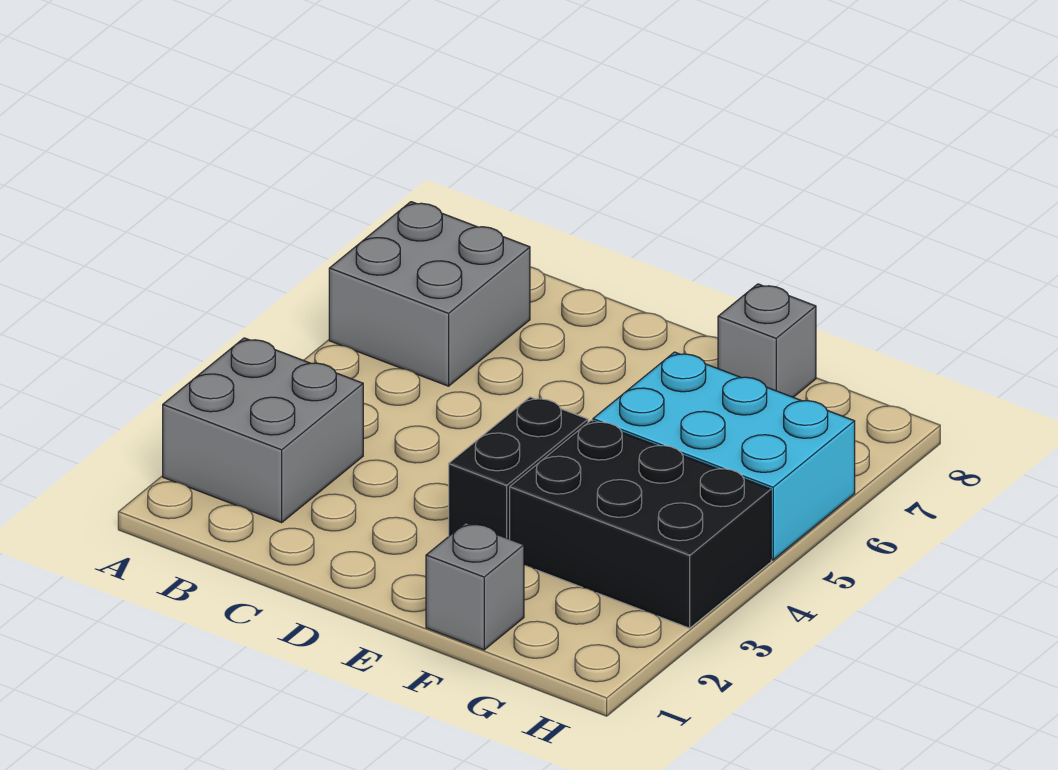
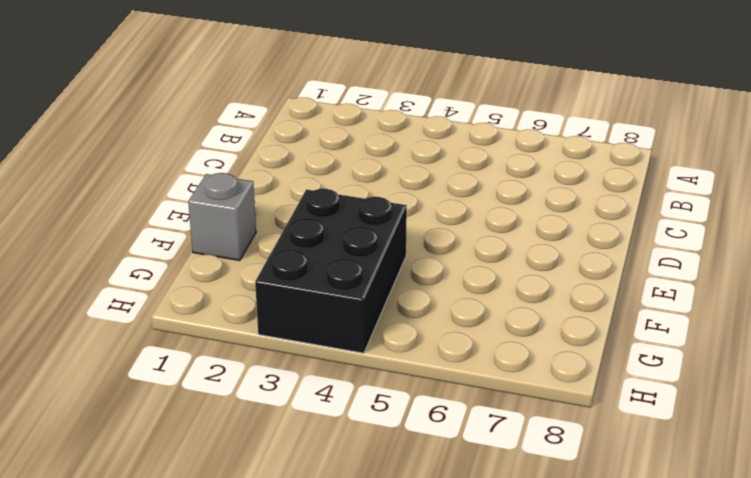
none -> grey 2x2 brick [163,338,363,522]
none -> grey 2x2 brick [329,202,530,386]

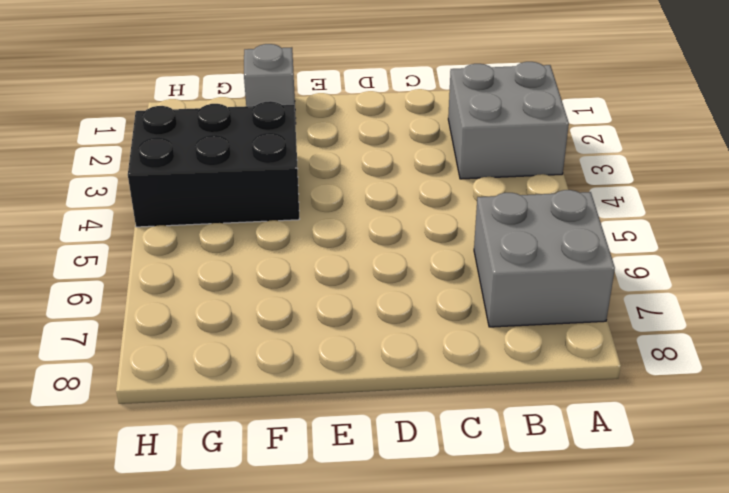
none -> black 1x2 brick [449,397,588,539]
none -> cyan 2x3 brick [593,352,855,560]

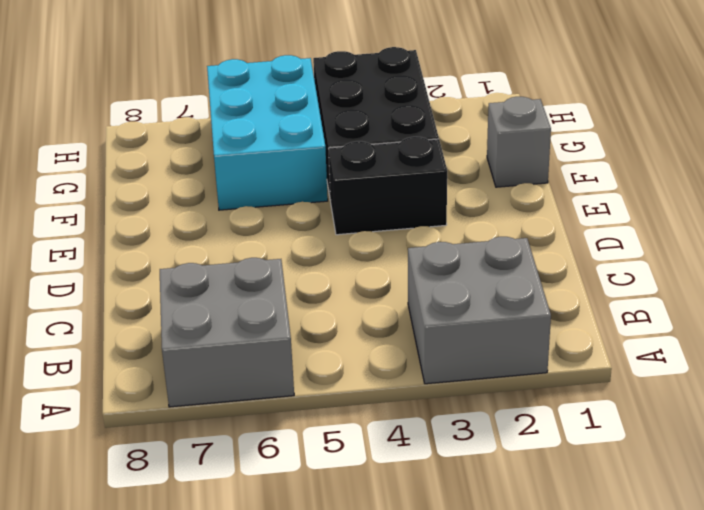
none -> grey 1x1 brick [718,284,816,397]

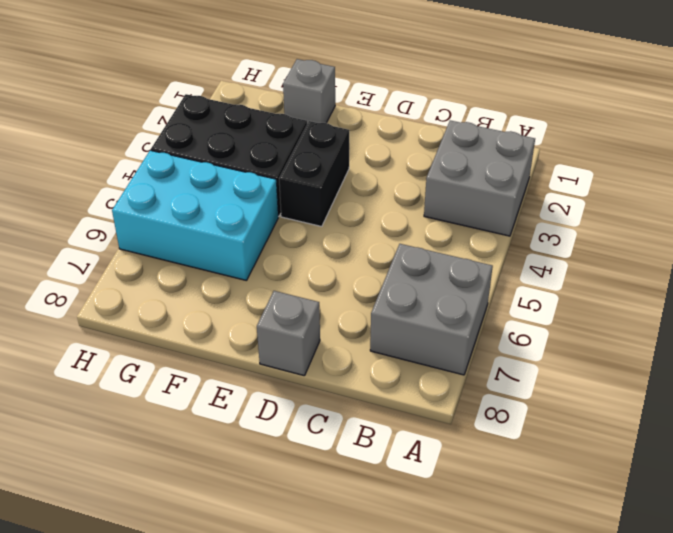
grey 1x1 brick [257,291,320,376] -> grey 1x1 brick moved to [718,284,816,397]

